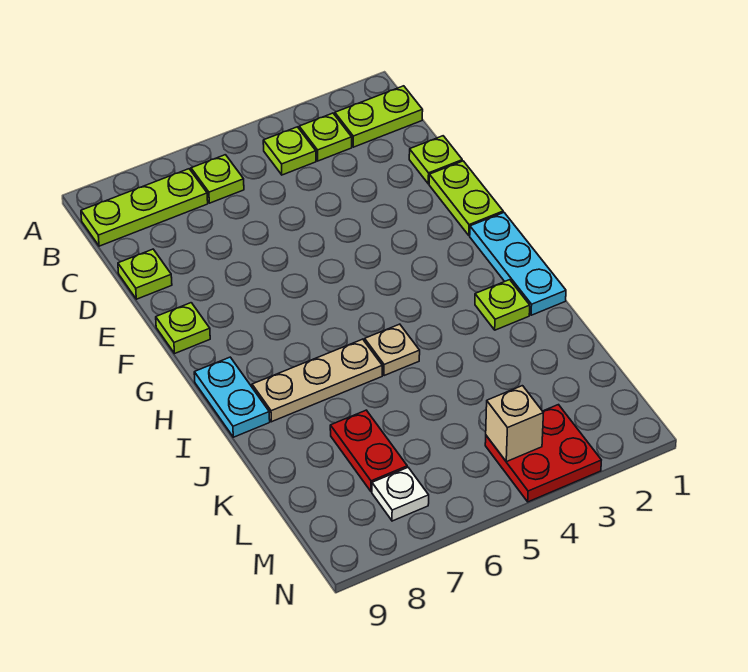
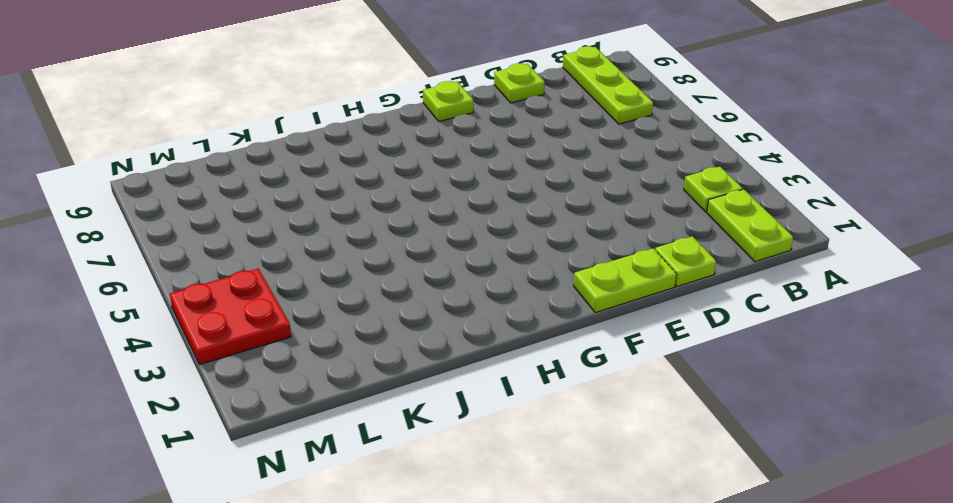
none -> lime 1x1 plate [263,127,316,175]
none -> lime 1x1 plate [191,155,244,203]
none -> cyan 1x3 plate [470,212,566,315]

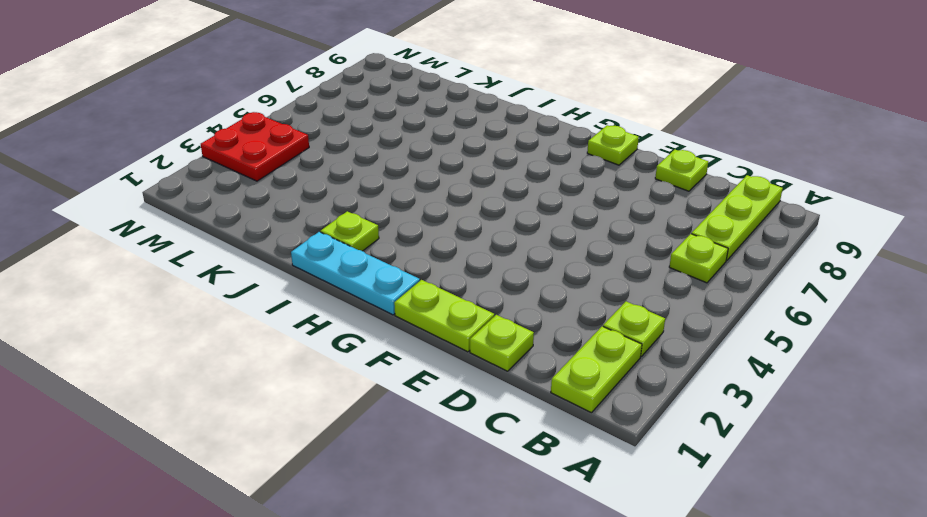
none -> lime 1x1 plate [263,127,316,175]
none -> cyan 1x2 plate [194,357,270,437]
none -> tan 1x1 plate [365,324,420,376]

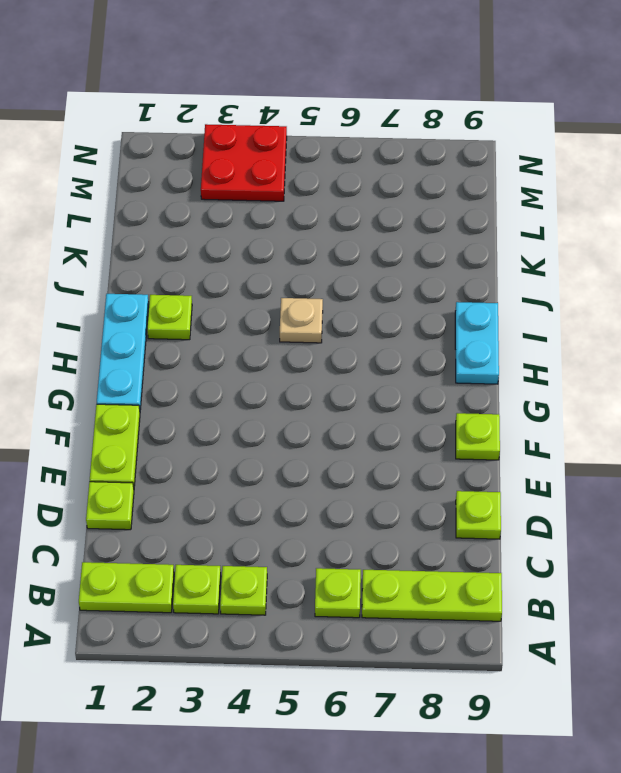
none -> tan 1x3 plate [252,339,382,422]
none -> red 1x2 plate [330,410,407,492]
none -> white 1x1 plate [372,467,429,521]

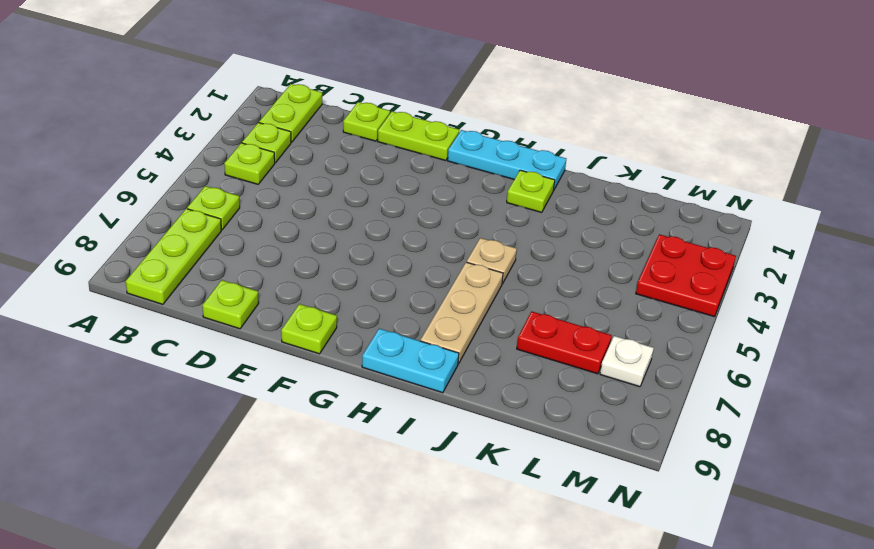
none -> tan 1x1 brick [486,386,543,462]

